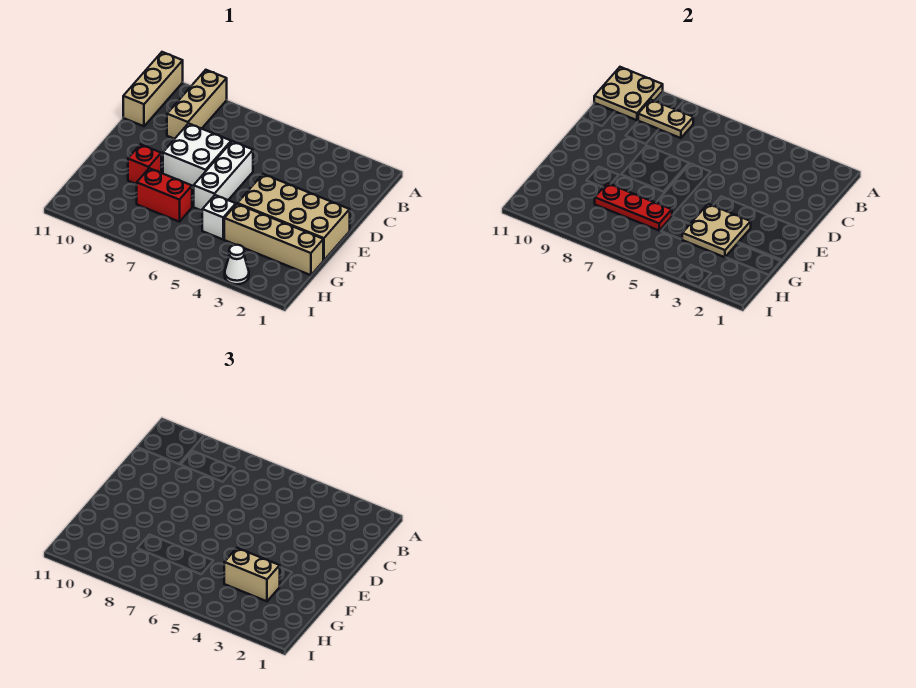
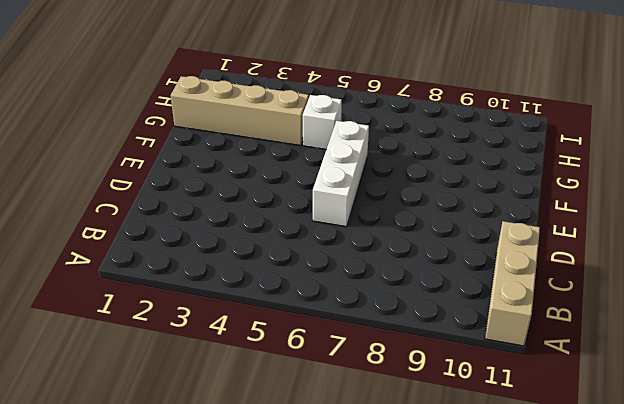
none -> tan 1x3 brick [167,70,227,139]
none -> white 2x2 brick [163,123,231,187]
none -> tan 2x4 brick [237,174,350,260]

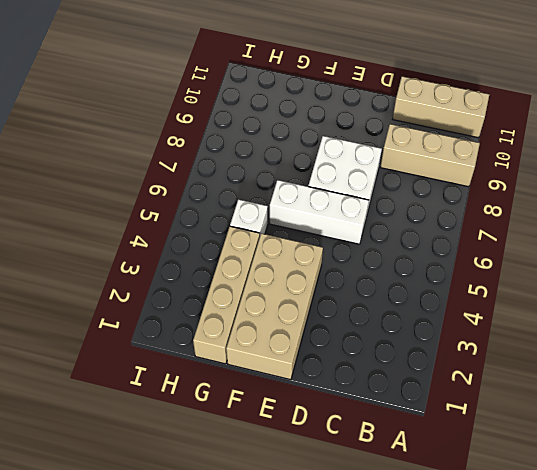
none -> red 1x1 brick [128,144,161,184]
none -> red 1x2 brick [137,168,192,222]
none -> white 1x1 cone [225,245,249,284]

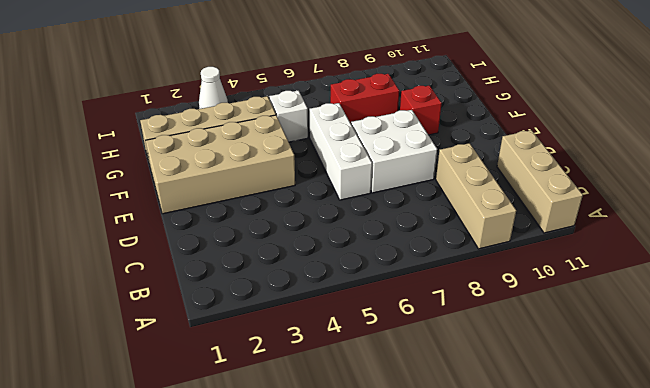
none -> tan 2x2 plate [594,67,663,120]
none -> tan 1x2 plate [638,100,693,138]
none -> tan 2x2 plate [682,204,751,257]

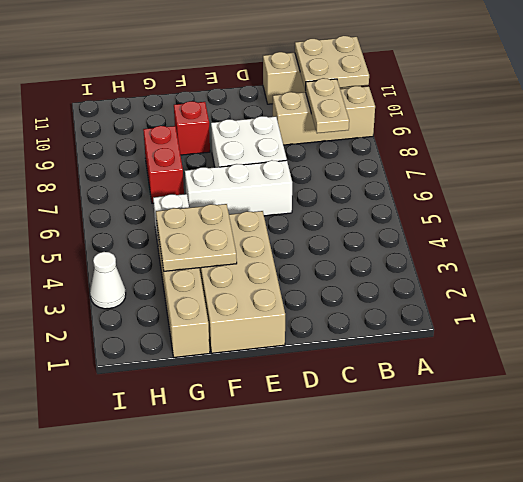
none -> red 1x3 plate [595,183,672,230]
none -> tan 1x2 brick [224,548,280,601]

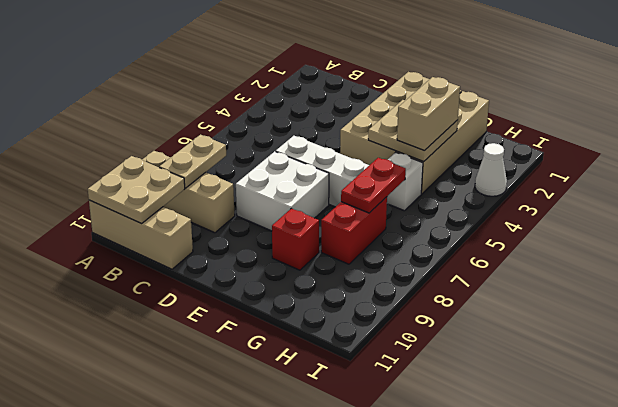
red 1x2 plate [341,158,406,213] -> red 1x3 plate [595,183,672,230]

